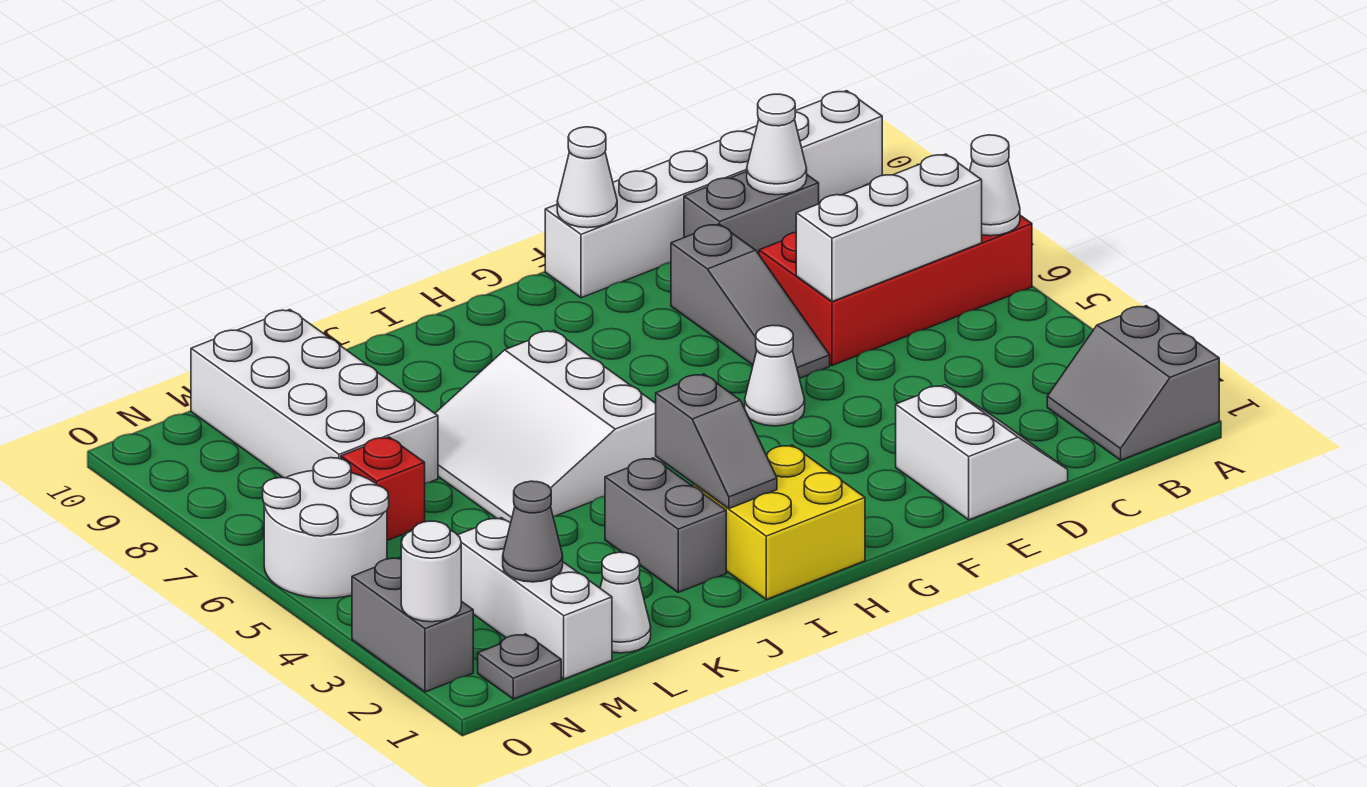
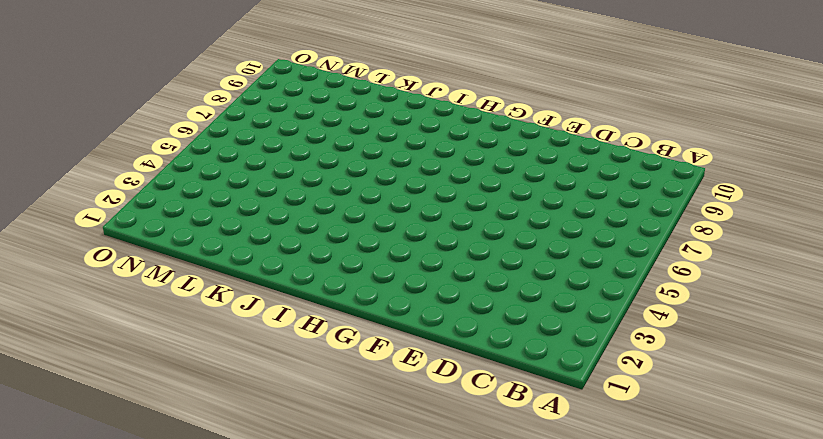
none -> grey 2x2 slope [1047,306,1219,460]
none -> red 2x4 brick [759,215,1032,366]
none -> white 1x6 brick [545,91,882,298]

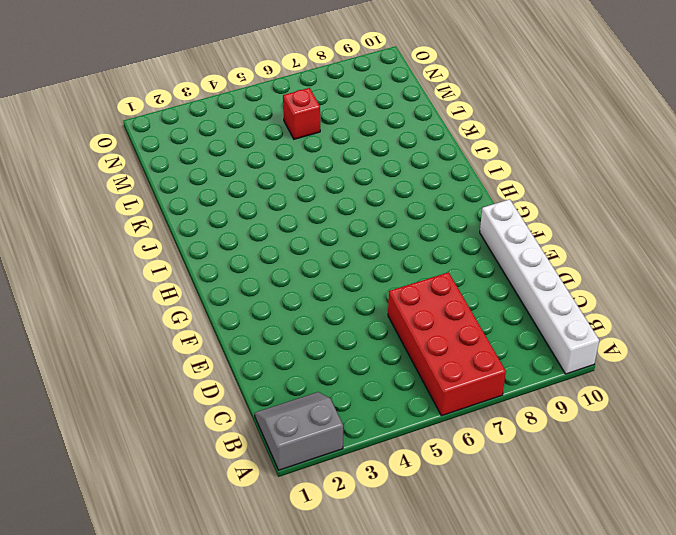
none -> grey 1x2 brick [684,172,819,254]
none -> white 2x2 slope [896,385,1068,520]
none -> grey 1x3 slope [671,224,830,378]

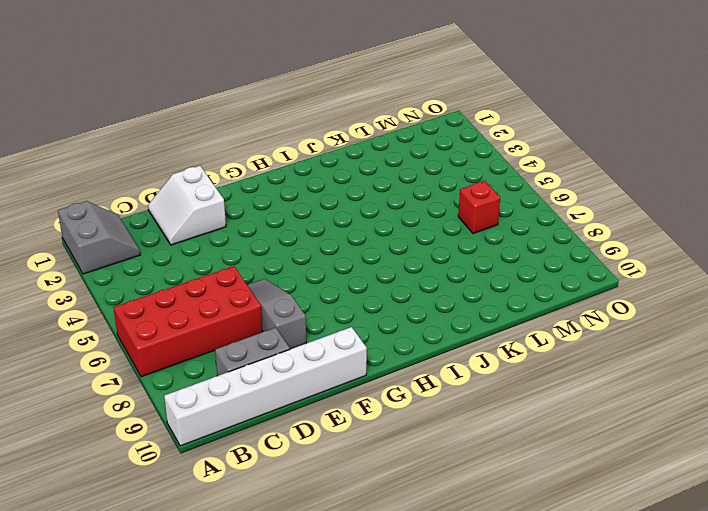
none -> white 1x1 cone [745,325,805,426]
none -> yellow 2x2 brick [693,445,865,599]
none -> white 3x3 slope [435,331,665,523]

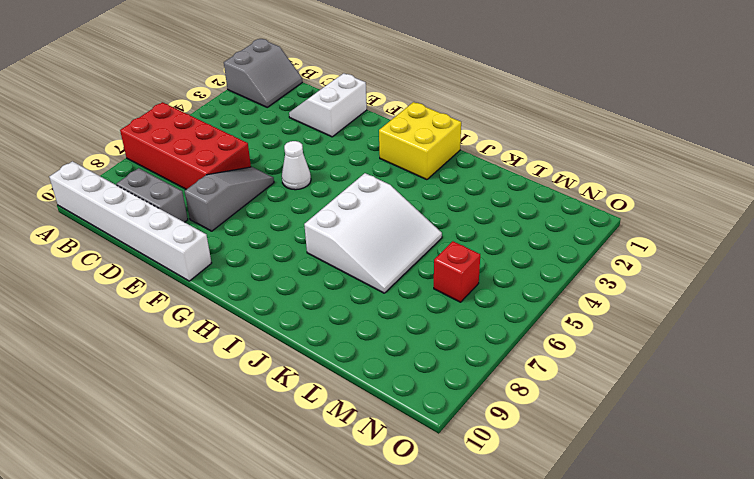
none -> grey 1x2 brick [605,458,726,592]
none -> white 1x1 cone [600,552,651,653]
none -> white 2x4 brick [191,310,438,483]

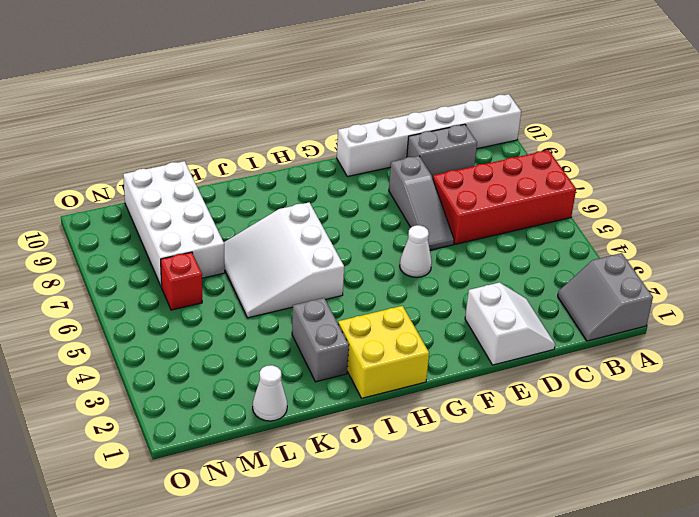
none -> white 1x3 brick [458,518,612,679]
none -> grey 1x1 plate [478,634,561,699]
none -> white 2x2 round brick [263,458,389,598]

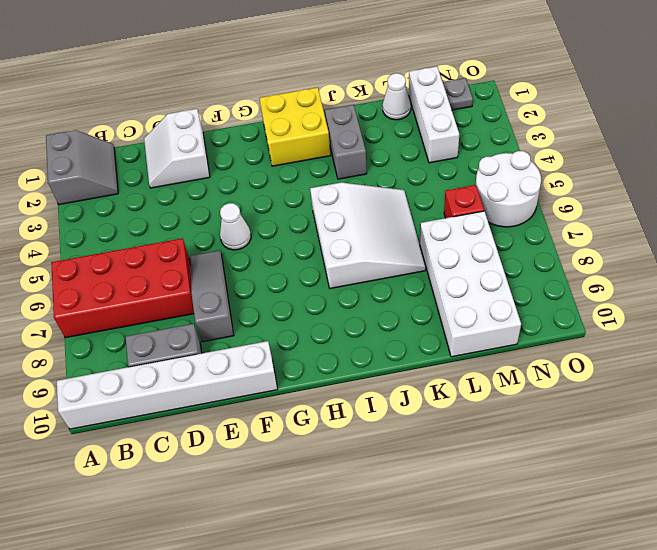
none -> grey 1x2 brick [352,558,473,692]
none -> white 1x1 cone [970,135,1020,236]
none -> white 1x3 brick [796,154,982,302]

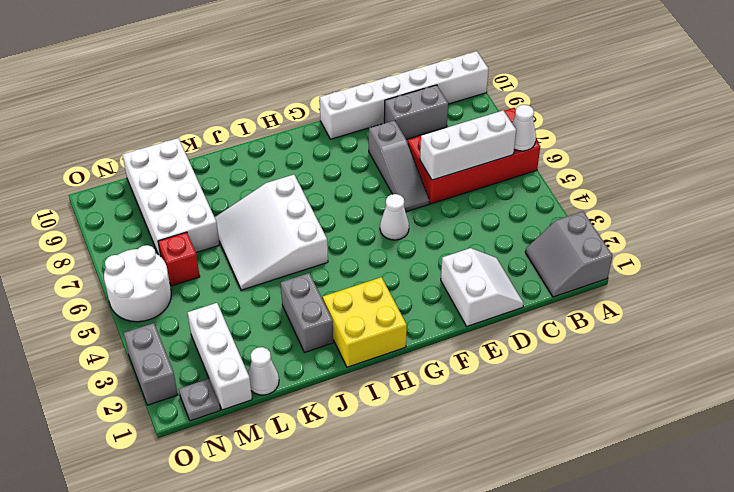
none -> white 1x1 cone [747,94,807,195]
none -> white 1x1 cone [557,127,617,228]
none -> grey 1x2 slope [656,374,777,508]

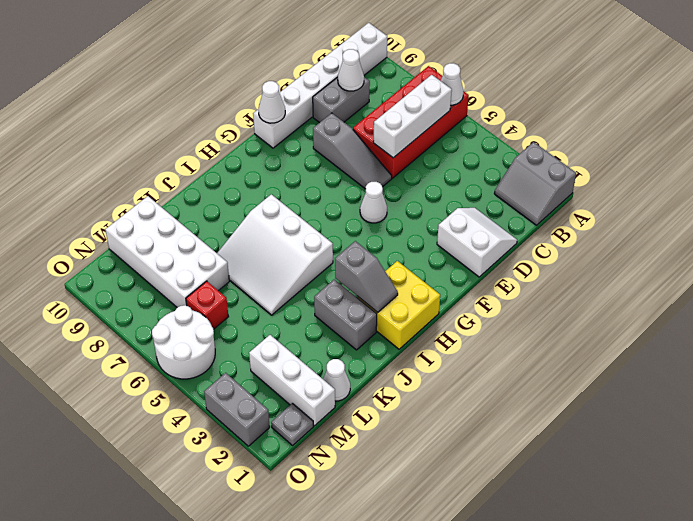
none -> grey 1x1 cone [503,481,563,582]
none -> white 1x1 round brick [401,521,461,622]

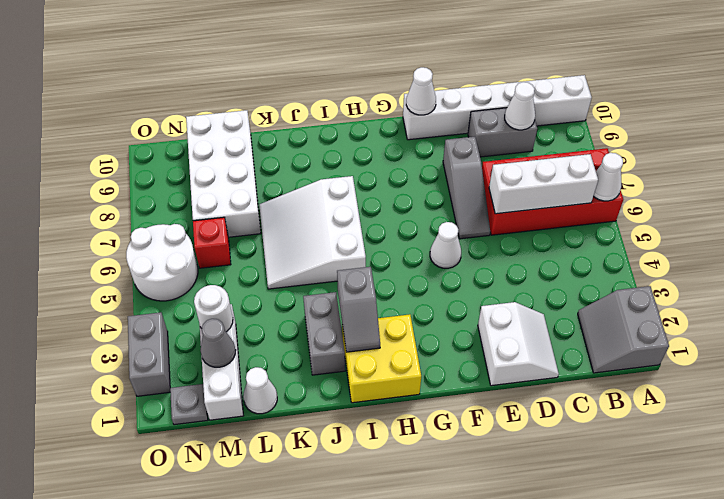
white 1x1 round brick [194,285,233,332] -> white 1x1 round brick moved to [401,521,461,622]

